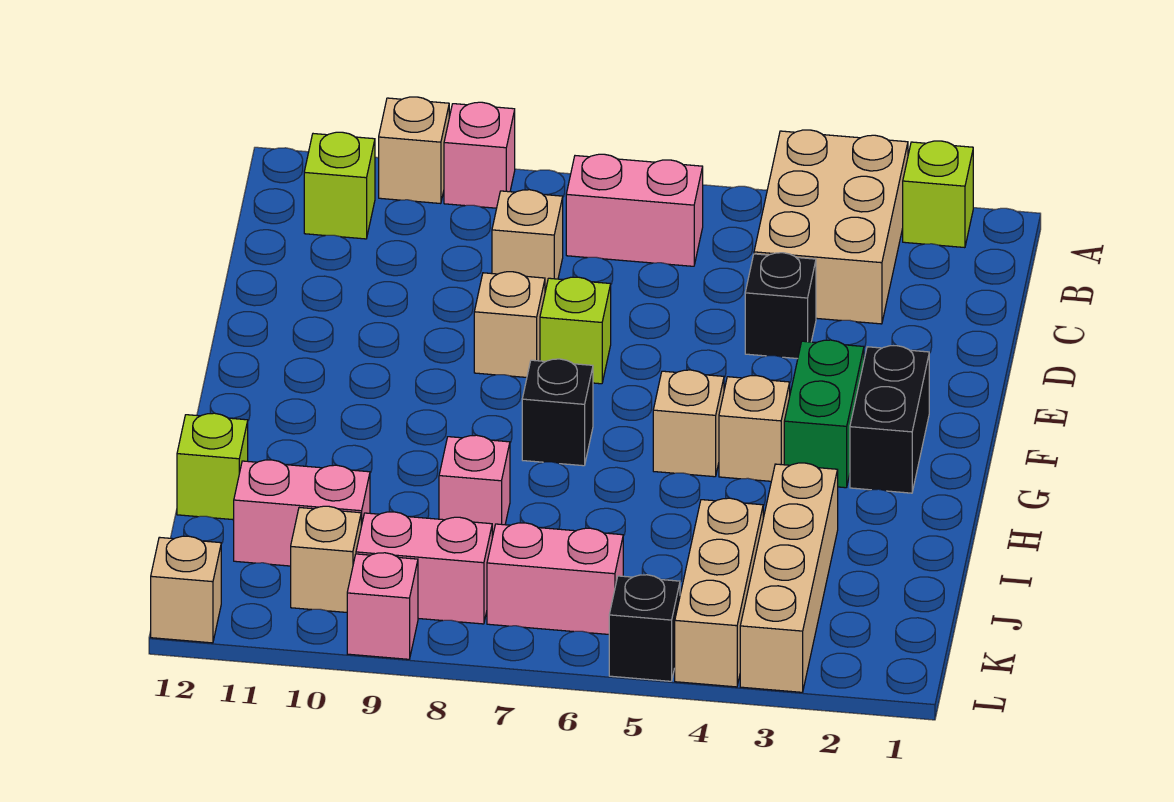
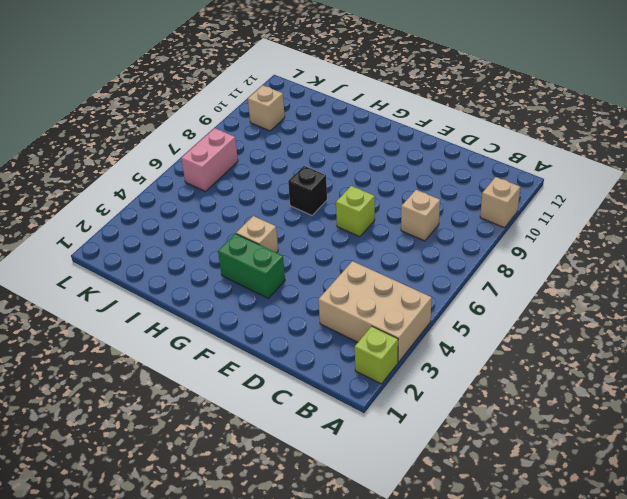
none -> pink 1x1 brick [444,102,515,208]
none -> pink 1x2 brick [566,154,703,266]
none -> lime 1x1 brick [304,132,375,239]

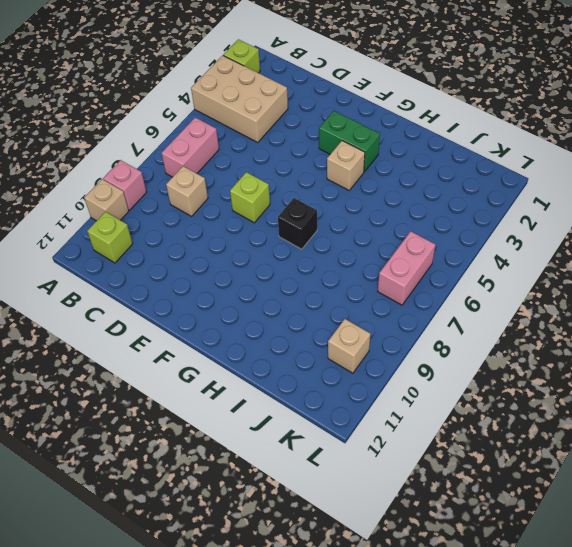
none -> black 1x1 brick [745,253,816,359]
none -> tan 1x1 brick [474,272,545,377]
none -> black 1x2 brick [850,346,929,493]

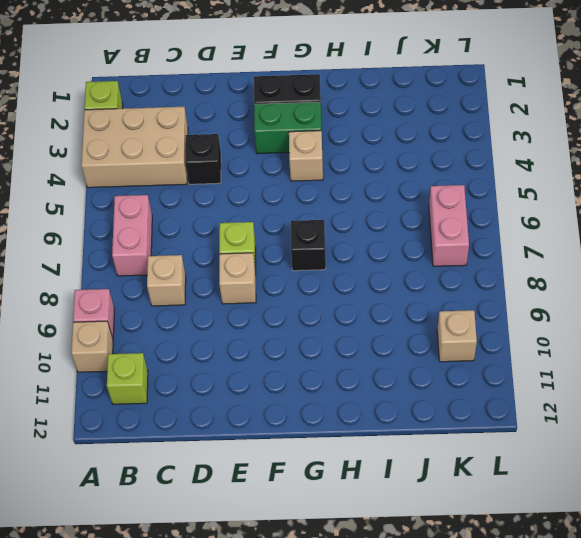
none -> tan 1x1 brick [653,370,724,477]
none -> tan 1x4 brick [740,463,838,692]
none -> pink 1x1 brick [439,435,510,537]

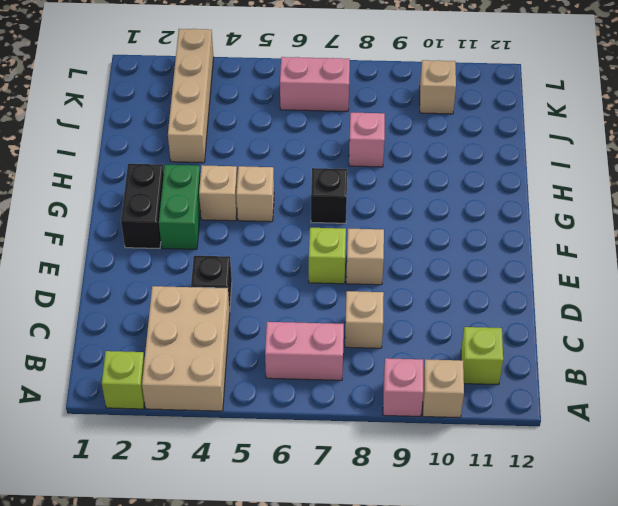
none -> lime 1x1 brick [177,413,248,520]
none -> tan 1x3 brick [675,498,763,687]
none -> pink 1x2 brick [234,460,370,566]

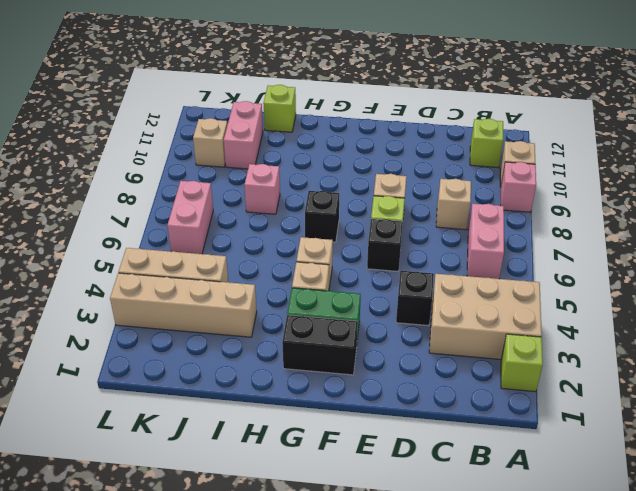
black 1x1 brick [367,219,403,271] -> black 1x1 brick moved to [609,575,680,681]
none -> pink 1x2 brick [356,512,492,624]
none -> pink 1x1 brick [347,553,418,659]
none -> tan 1x1 brick [151,536,221,643]

